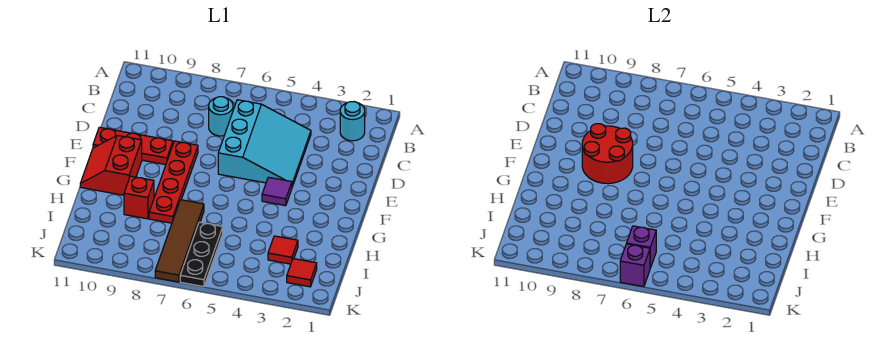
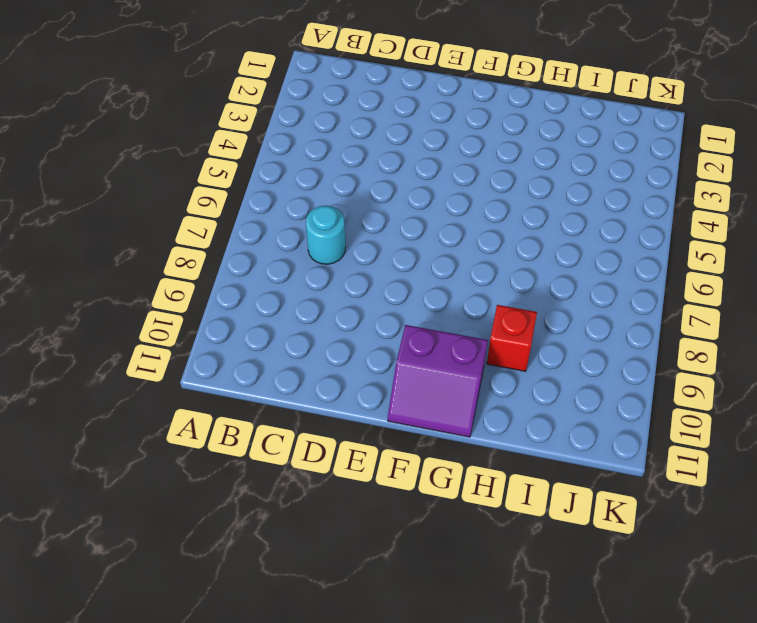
purple 2x2 slope [388,325,488,437] -> red 2x2 slope [80,135,142,195]
none -> cyan 1x1 round brick [340,102,365,141]
none -> cyan 3x3 slope [218,100,311,187]
none -> red 1x4 plate [149,141,198,223]

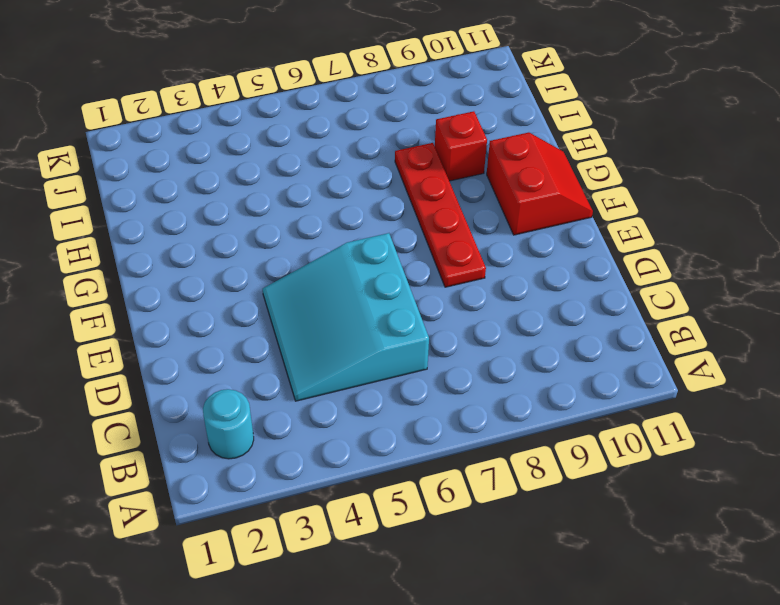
none -> cyan 1x1 round brick [209,97,233,136]
none -> red 1x3 plate [93,127,173,165]
none -> purple 1x1 tile [262,177,292,206]

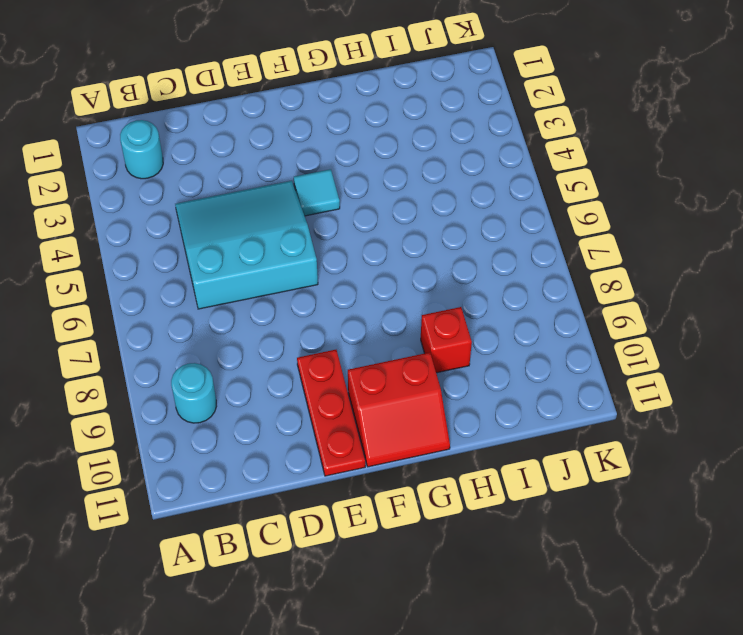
cyan 1x1 round brick [171,363,217,423] -> cyan 1x1 round brick moved to [209,97,233,136]
cyan 1x1 tile [294,169,340,216] -> purple 1x1 tile [262,177,292,206]
none -> red 1x4 plate [149,141,198,223]
none -> brown 1x4 tile [155,200,204,282]
none -> red 1x1 tile [268,236,298,264]

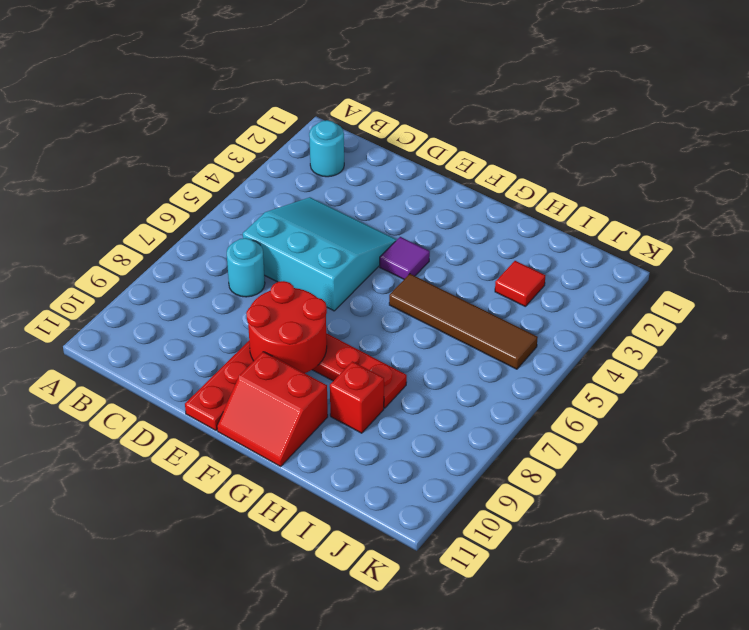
brown 1x4 tile [389,274,538,369] -> brown 1x4 tile moved to [155,200,204,282]
none -> black 1x3 plate [180,222,223,287]
none -> red 1x1 tile [287,259,317,287]
none -> purple 1x1 brick [627,226,656,268]

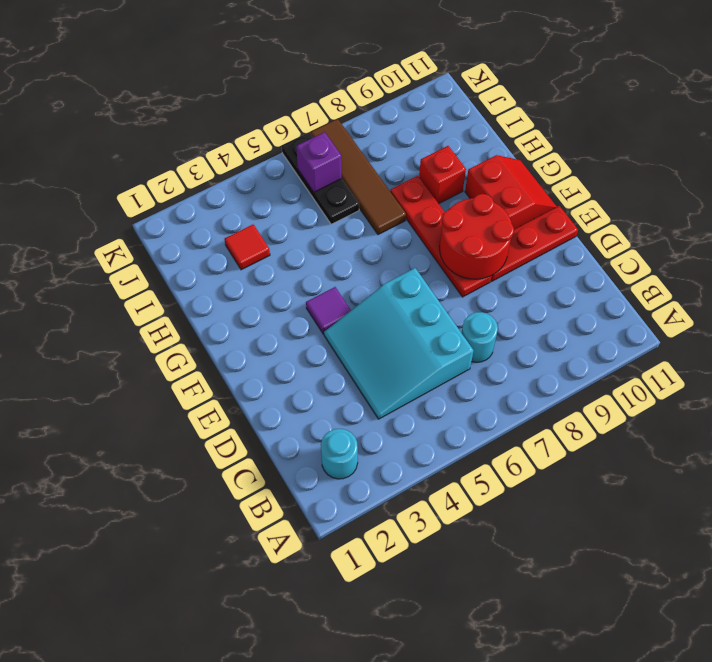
none -> red 1x1 tile [287,259,317,287]
none -> purple 1x1 brick [620,244,650,287]

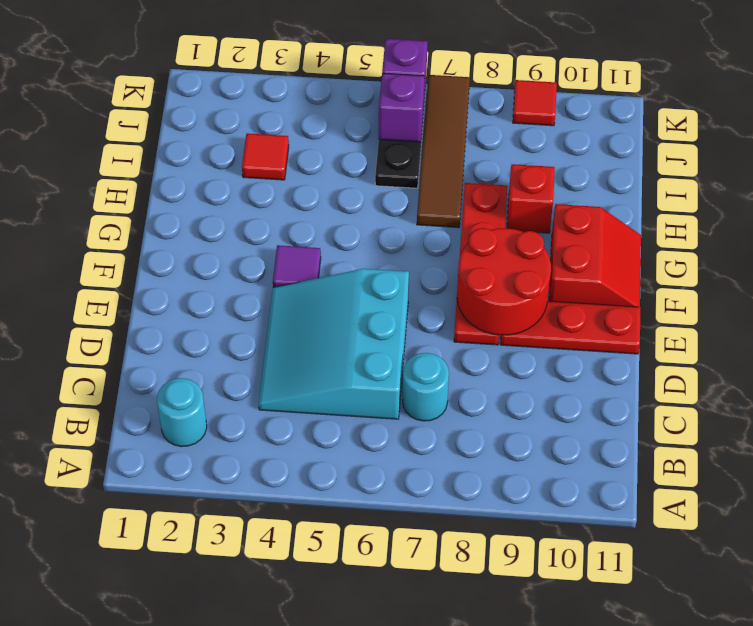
red 1x1 tile [513,80,557,126] -> red 1x1 tile moved to [287,259,317,287]

